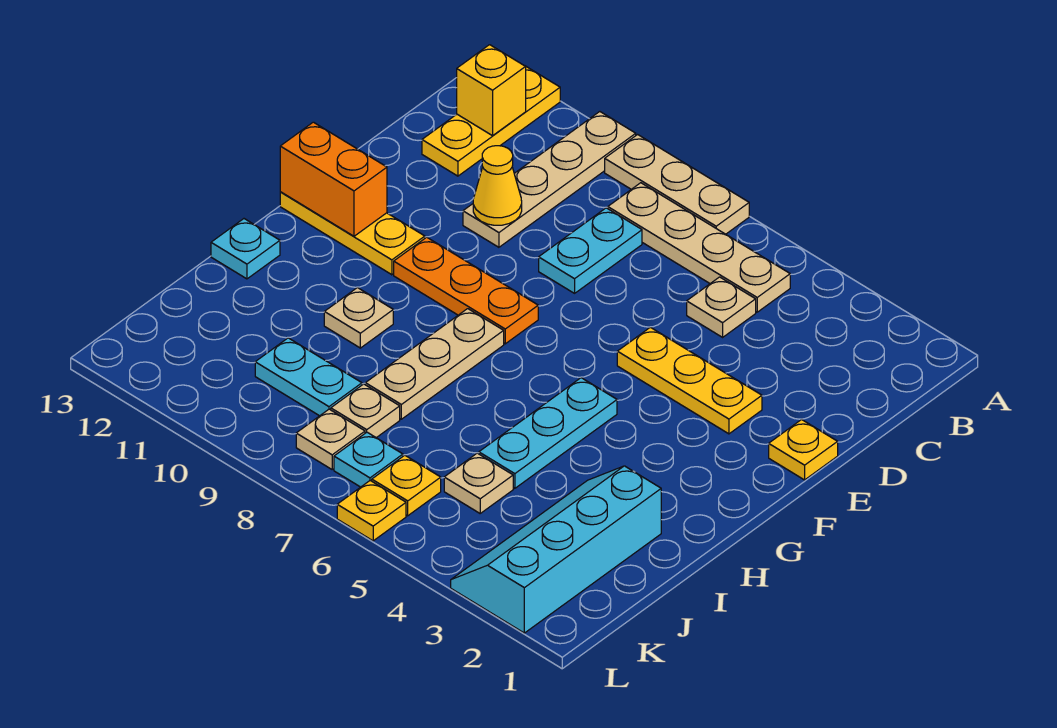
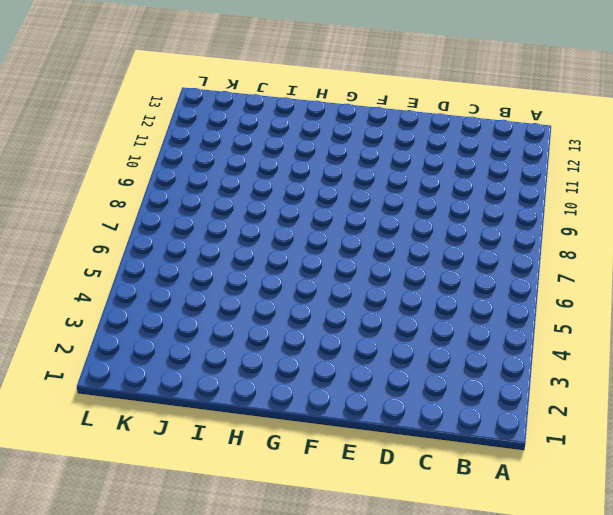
none -> tan 1x3 plate [605,135,749,234]
none -> tan 1x4 plate [463,112,636,247]
none -> yellow 1x3 plate [422,66,560,176]

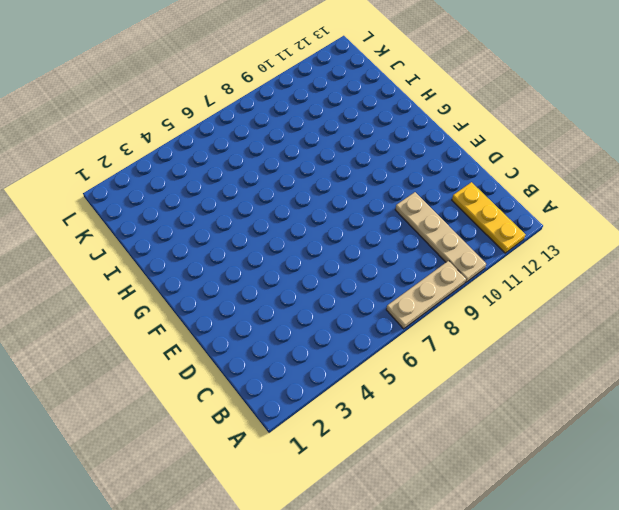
none -> tan 1x4 plate [608,183,790,312]
none -> tan 1x1 plate [687,277,756,337]
none -> cyan 1x2 plate [539,208,642,293]

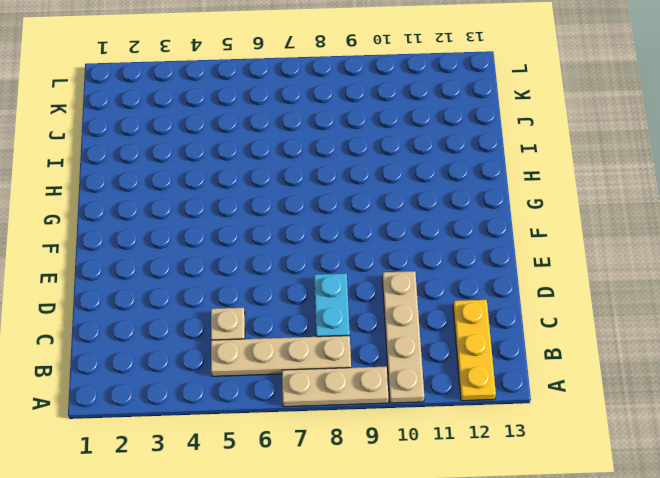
none -> yellow 1x1 plate [769,420,838,480]
none -> yellow 1x3 plate [617,327,762,434]
none -> orange 1x3 plate [394,237,538,344]

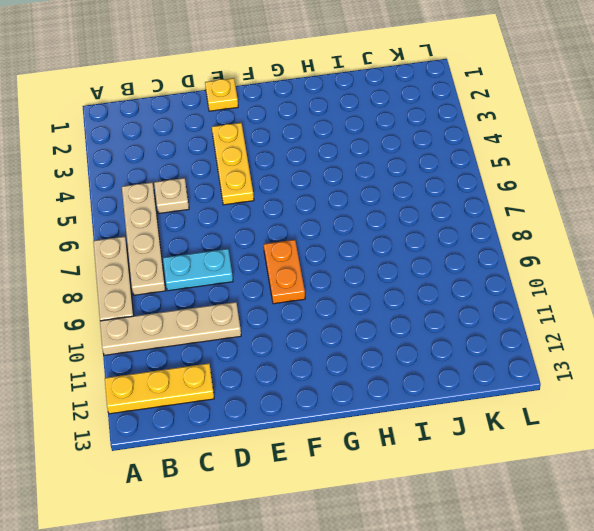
orange 1x2 plate [264,240,305,304] -> orange 1x3 plate [394,237,538,344]
none -> yellow 1x3 plate [280,192,425,275]
none -> cyan 1x3 plate [479,378,617,488]
none -> tan 1x3 plate [365,309,504,419]

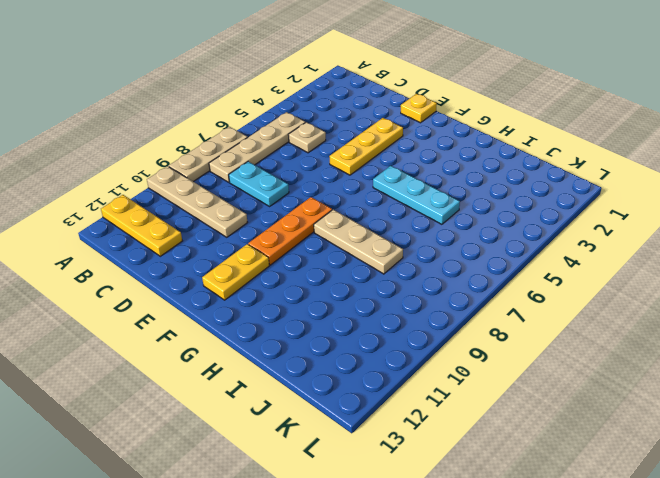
yellow 1x2 plate [202,244,269,300] -> yellow 1x3 plate [280,192,425,275]
none -> tan 1x1 plate [324,288,393,348]
none -> cyan 1x1 plate [211,219,280,279]
none -> cyan 2x4 slope [451,466,661,633]

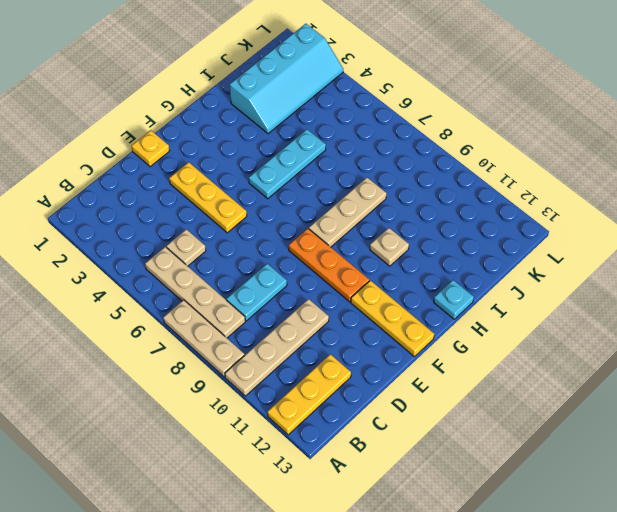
none -> tan 1x1 plate [444,453,513,513]
none -> tan 1x1 plate [331,384,400,438]
none -> cyan 1x2 plate [255,338,362,416]

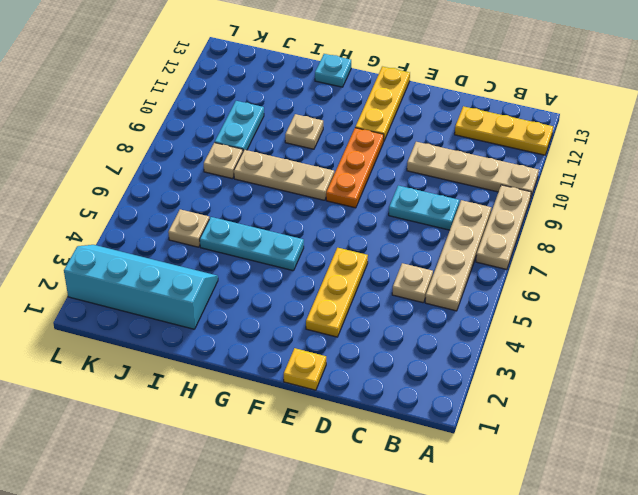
none -> yellow 1x1 plate [372,455,441,516]
none -> cyan 1x1 plate [334,432,403,487]
none -> tan 1x1 plate [296,409,365,469]

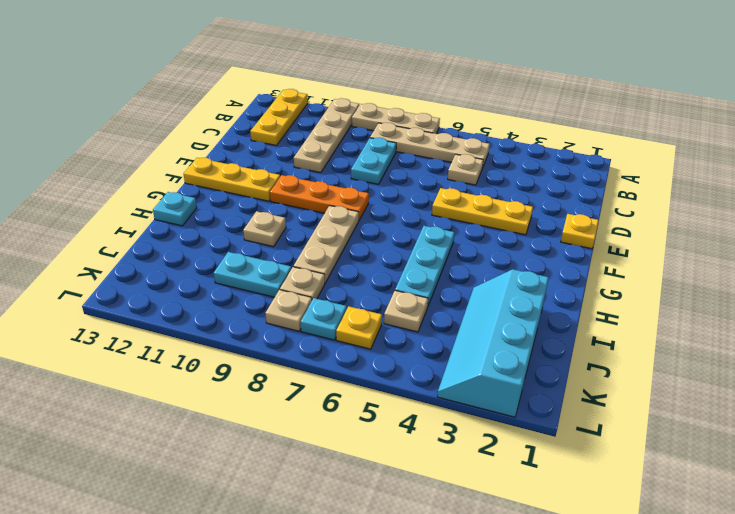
none -> yellow 1x1 plate [337,481,406,541]
none -> yellow 1x1 brick [457,45,526,136]
none -> yellow 1x1 cone [473,146,522,225]

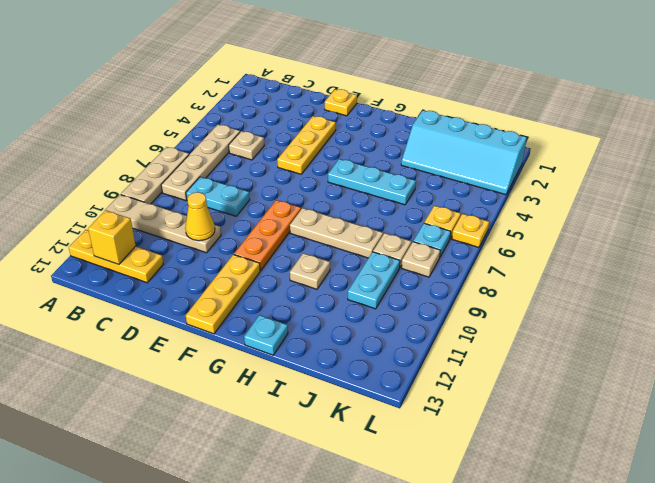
none -> tan 1x1 plate [444,453,513,513]
none -> orange 1x2 brick [280,122,387,236]

